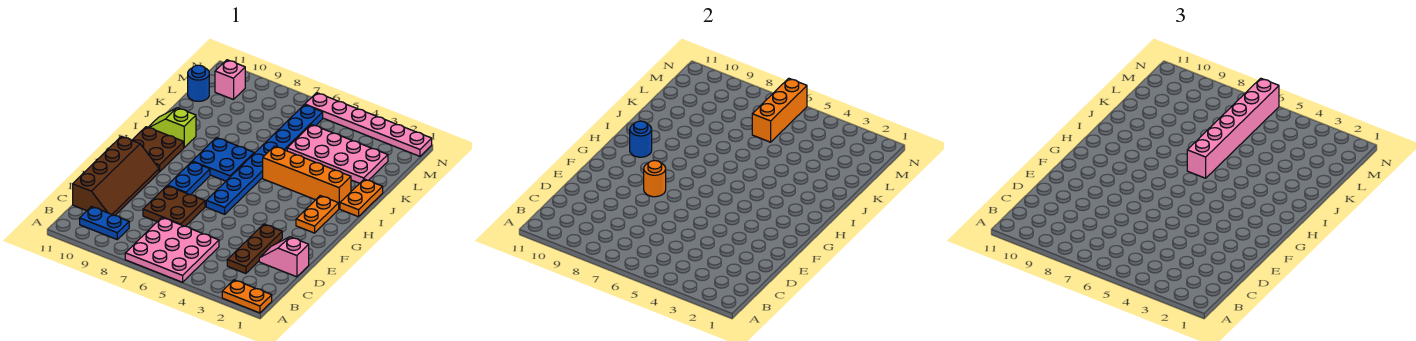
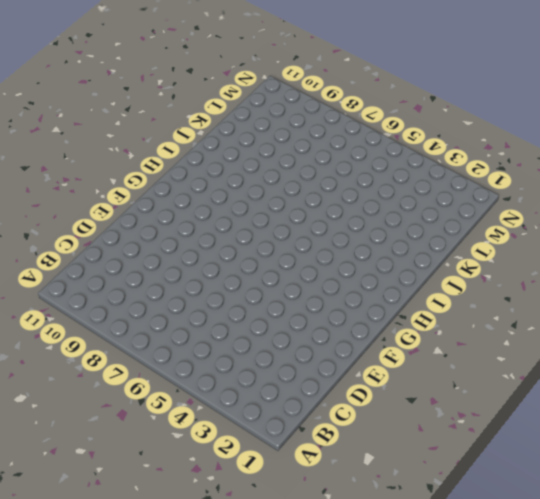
none -> orange 1x2 plate [222,280,272,313]
none -> pink 3x3 plate [125,218,219,282]
none -> blue 1x2 plate [80,207,129,239]

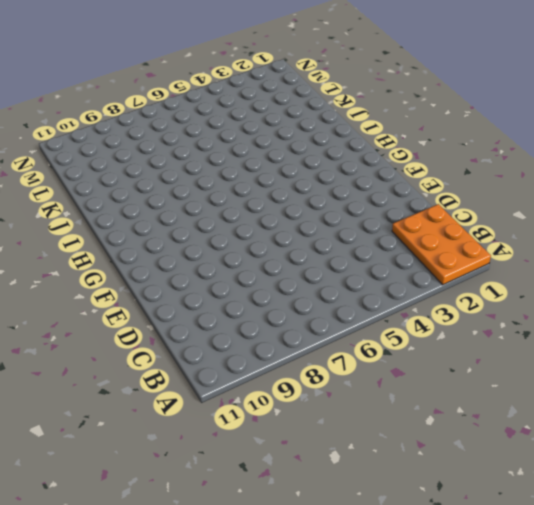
orange 2x3 plate [392,204,491,285] -> orange 1x2 plate [222,280,272,313]
none -> pink 3x3 plate [125,218,219,282]
none -> blue 1x2 plate [80,207,129,239]
none -> brown 1x3 plate [227,224,282,274]

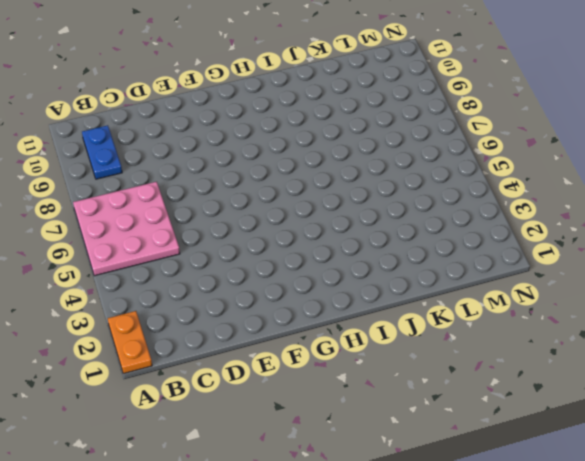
none -> brown 1x3 plate [227,224,282,274]
none -> brown 2x4 slope [73,136,159,215]
none -> pink 1x2 slope [259,237,309,277]

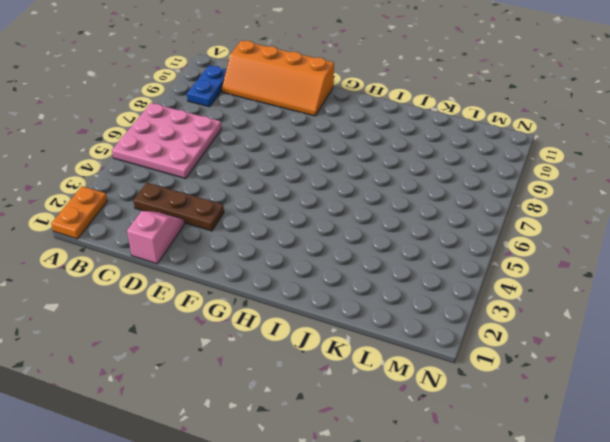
orange 2x4 slope [222,41,334,116] -> brown 2x4 slope [73,136,159,215]
none -> brown 2x2 plate [143,186,205,226]
none -> blue 1x8 plate [206,105,323,214]
none -> blue 1x2 plate [168,162,210,195]

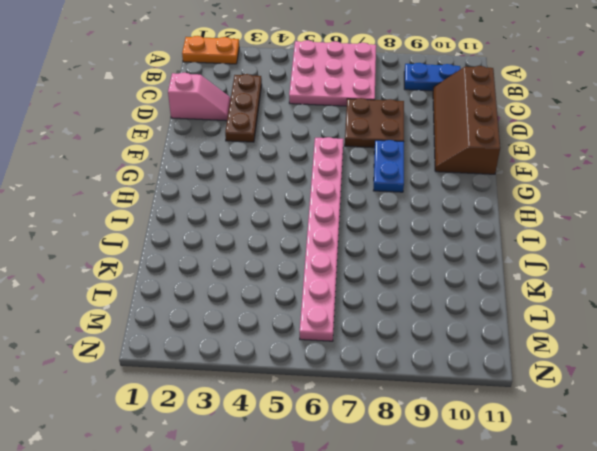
pink 1x8 plate [300,137,344,341] -> blue 1x8 plate [206,105,323,214]
none -> orange 1x2 plate [296,196,339,233]
none -> brown 2x2 plate [132,127,184,172]
none -> blue 2x2 plate [192,138,254,181]

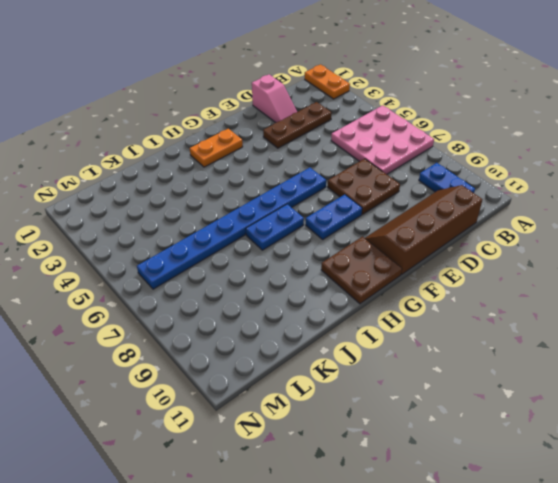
blue 1x2 plate [246,204,304,250] -> blue 2x2 plate [192,138,254,181]
none -> orange 1x2 plate [340,179,383,217]
none -> orange 1x4 brick [263,146,351,209]
none -> lime 1x2 slope [148,108,196,147]

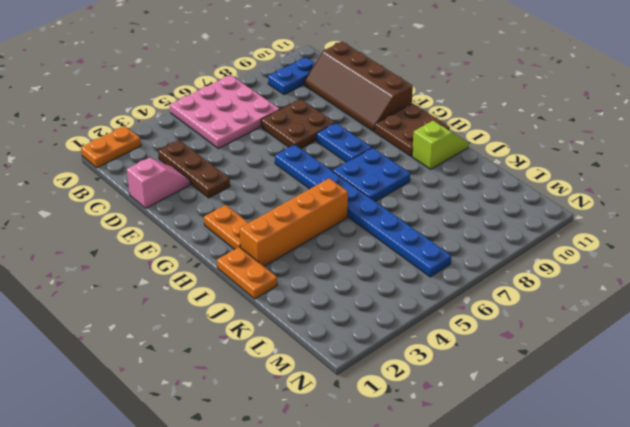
none -> pink 2x4 plate [287,124,388,183]
none -> blue 1x1 round brick [188,65,209,101]
none -> pink 1x1 brick [215,60,245,100]

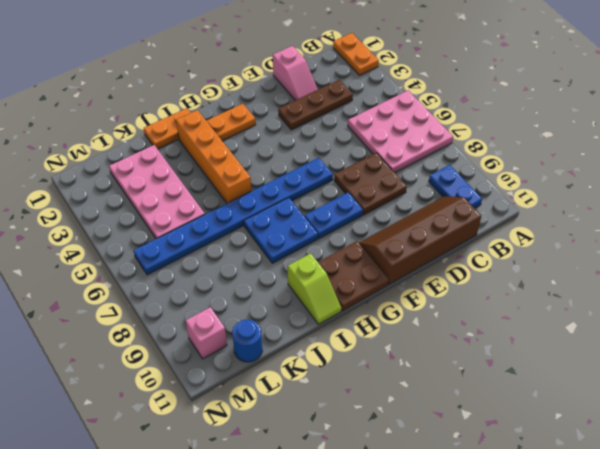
none -> pink 1x6 plate [305,93,432,156]
none -> orange 1x1 round brick [644,161,666,197]
none -> blue 1x1 round brick [630,121,652,157]

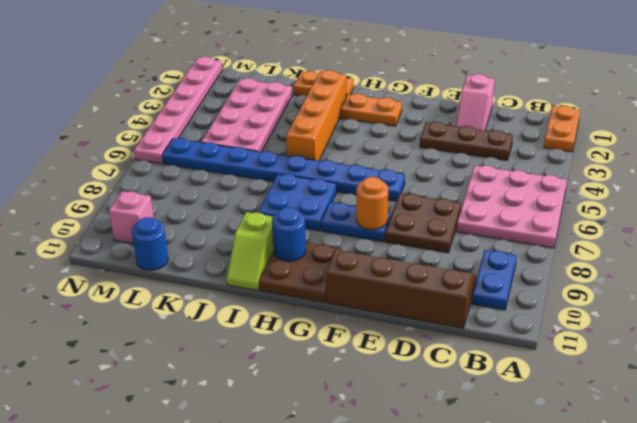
none -> orange 1x3 brick [752,78,807,142]
none -> pink 1x6 brick [1187,78,1279,178]

